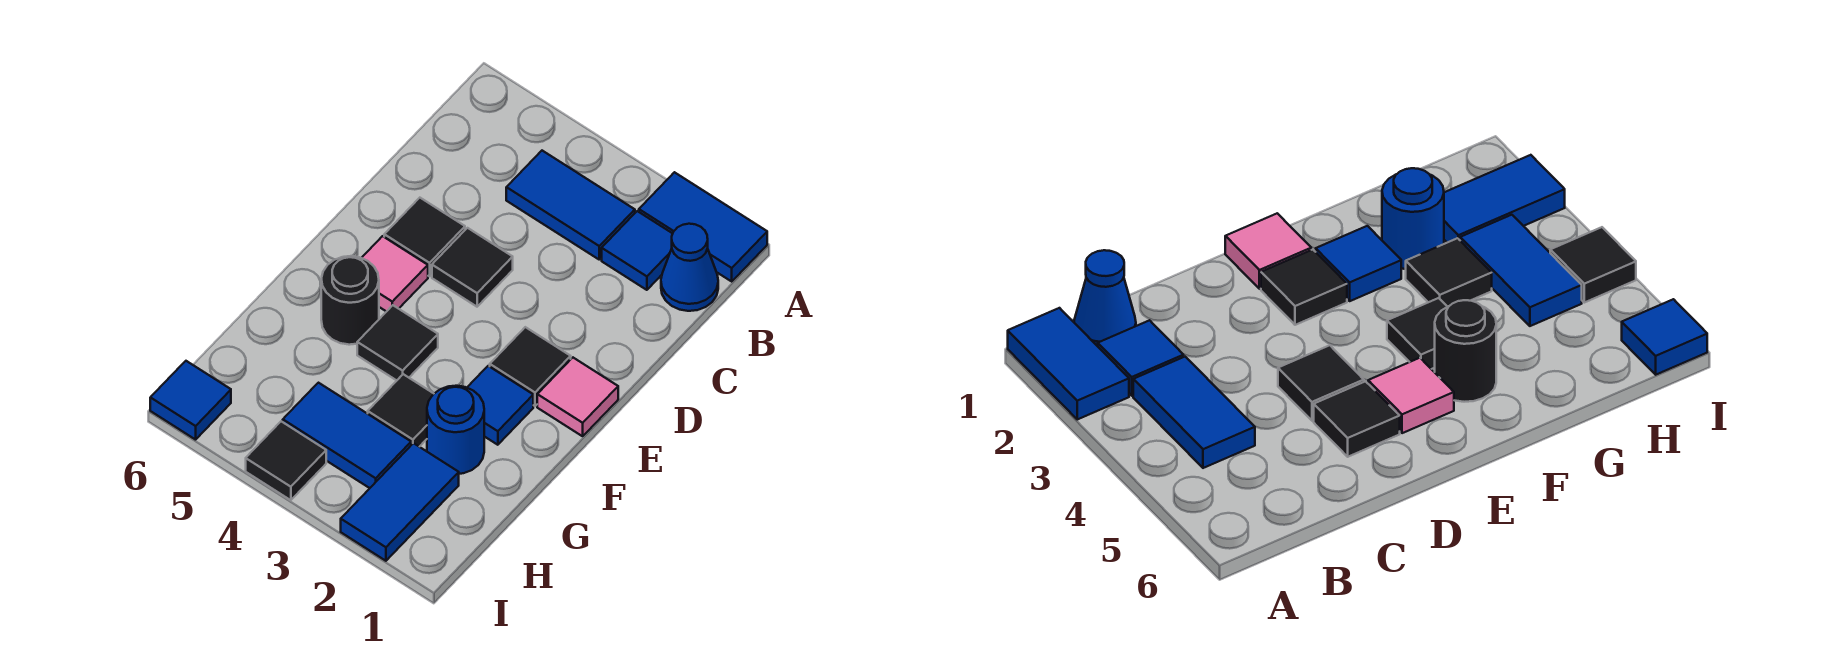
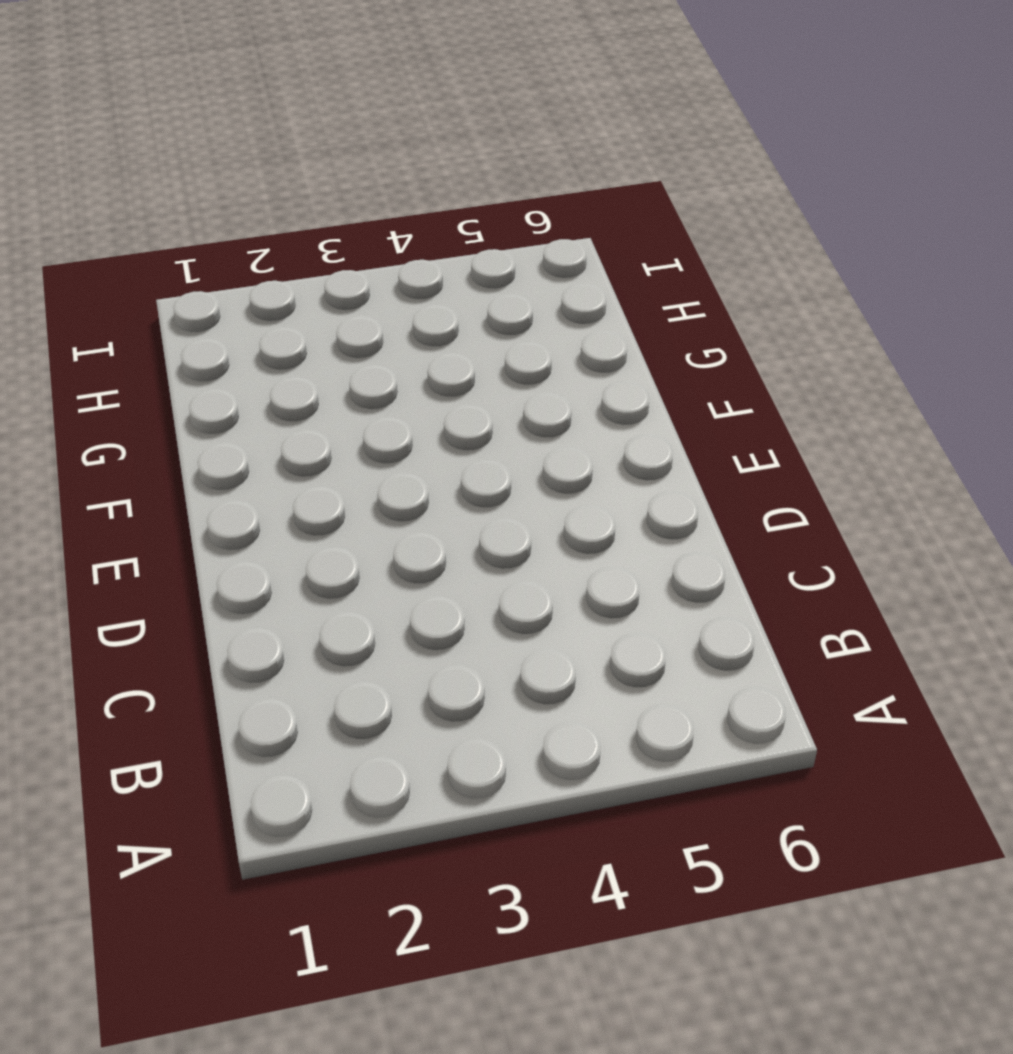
none -> blue 1x2 tile [639,172,767,281]
none -> blue 1x1 cone [661,224,718,311]
none -> blue 1x1 tile [602,211,673,290]

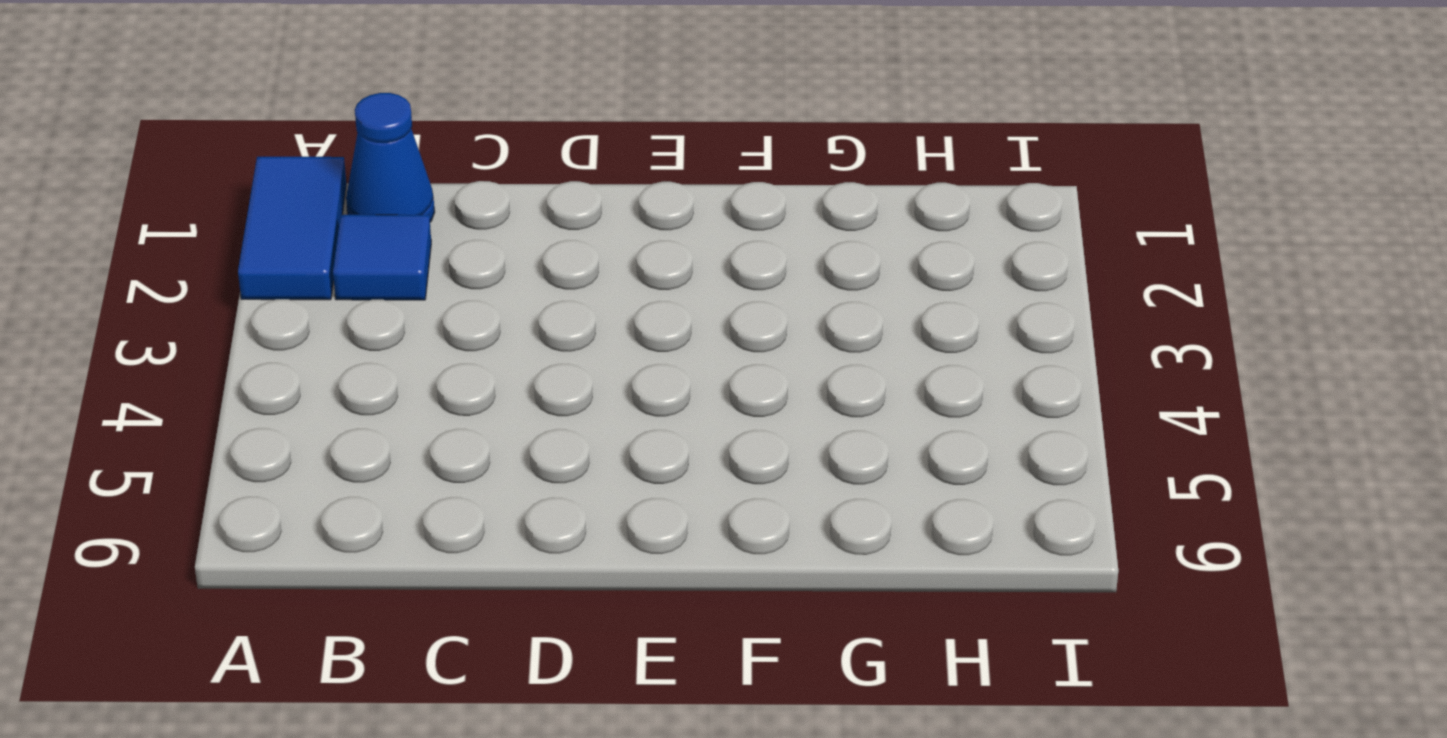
none -> blue 1x2 tile [506,151,635,259]
none -> black 1x1 tile [432,228,513,307]
none -> black 1x1 tile [384,198,465,276]

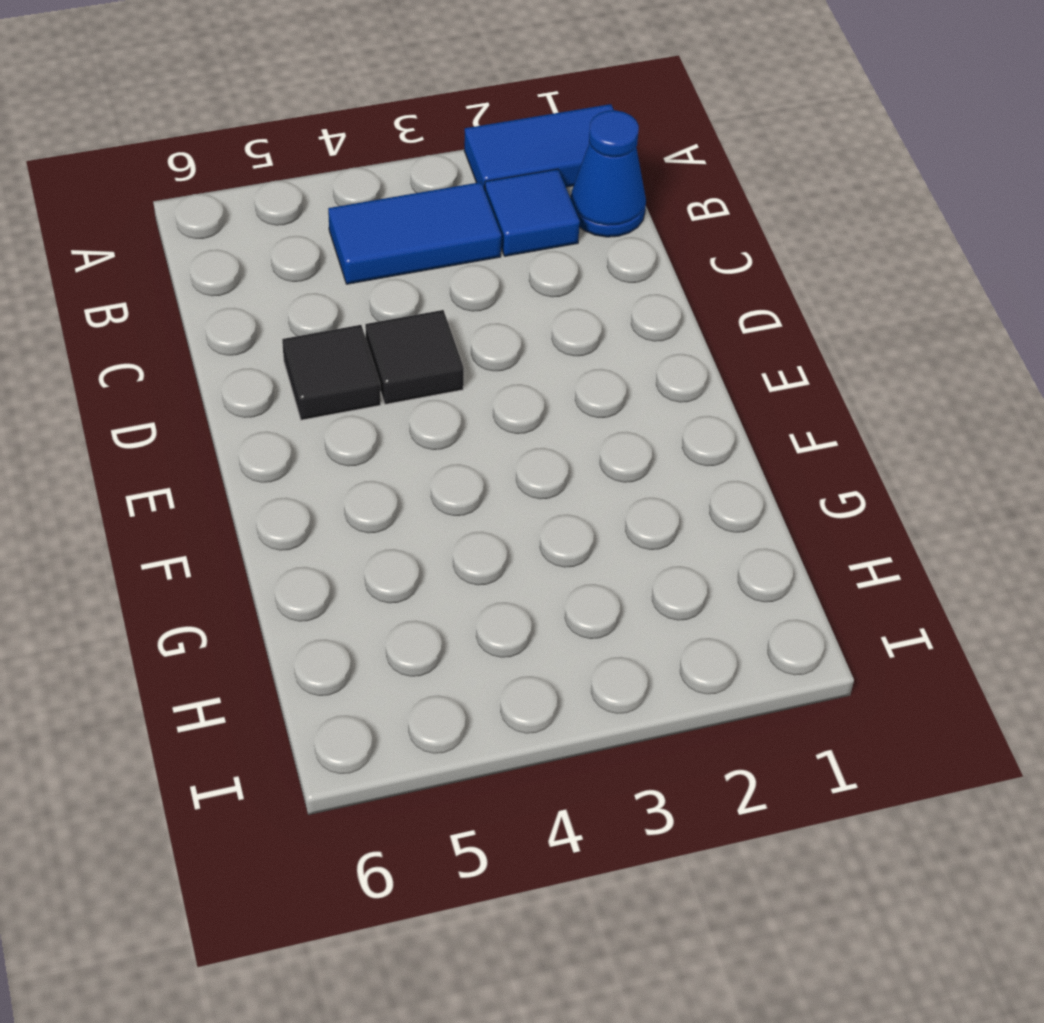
none -> pink 1x1 tile [537,358,618,436]
none -> black 1x1 tile [490,327,571,406]
none -> pink 1x1 tile [362,236,428,312]

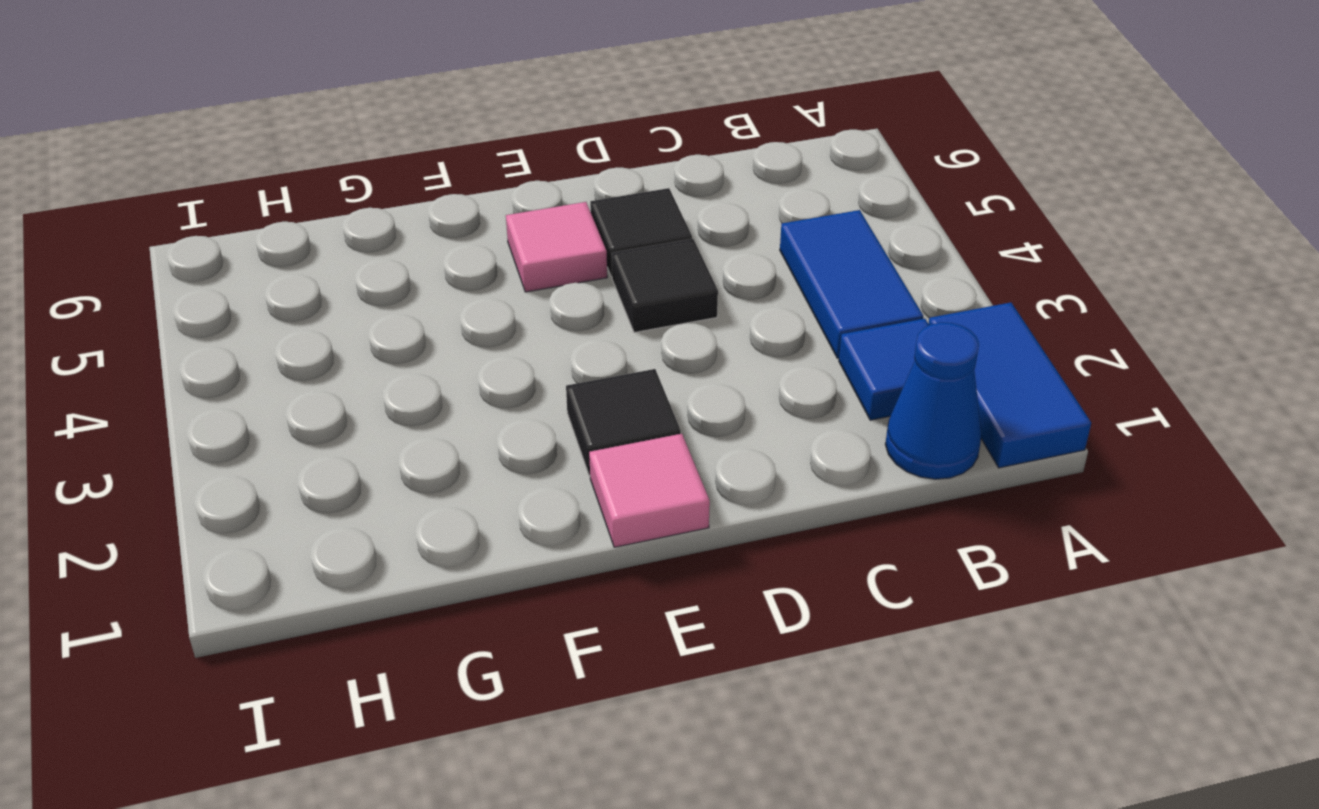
none -> blue 1x1 tile [467,366,533,445]
none -> black 1x1 tile [357,305,438,380]
none -> black 1x1 round brick [321,256,379,345]

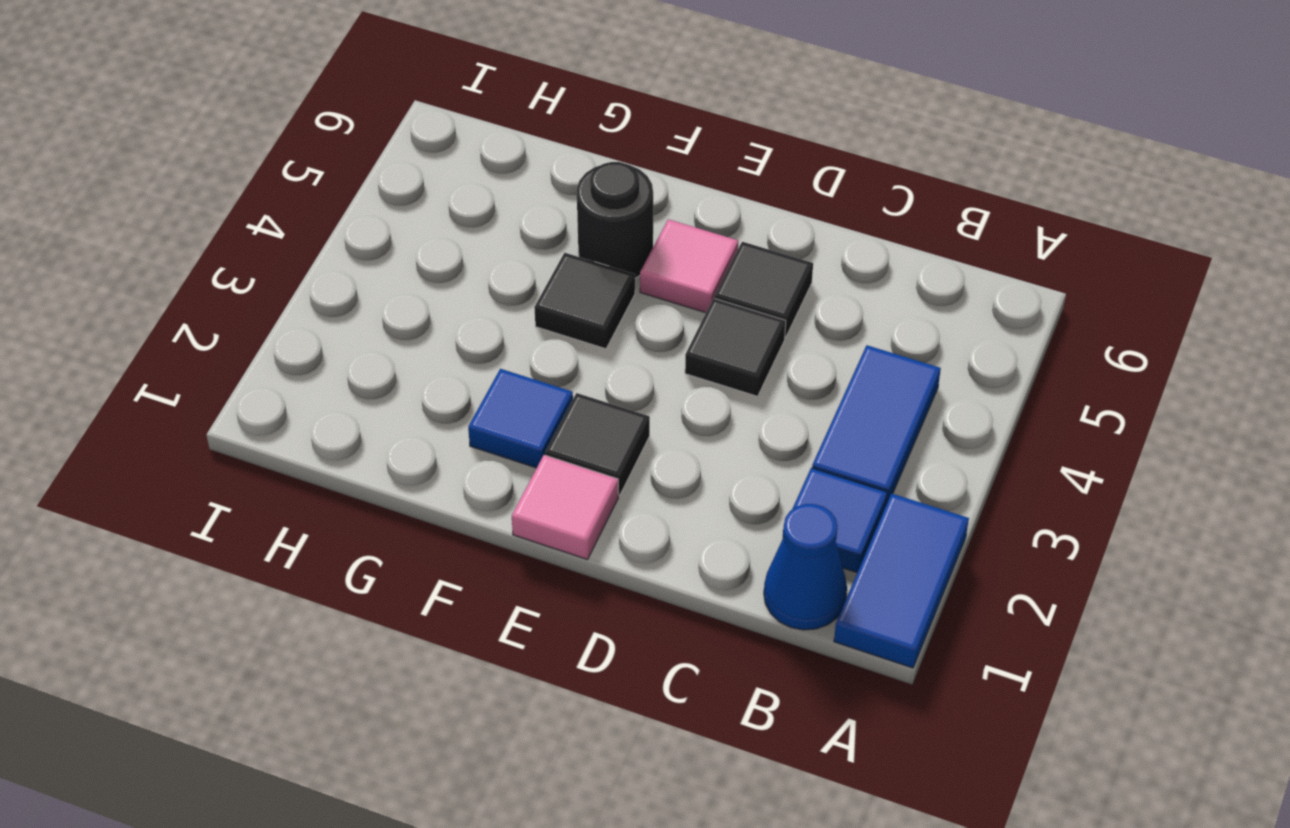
none -> blue 1x1 round brick [427,386,484,474]
none -> black 1x1 tile [368,374,434,447]
none -> blue 1x2 tile [341,443,459,561]

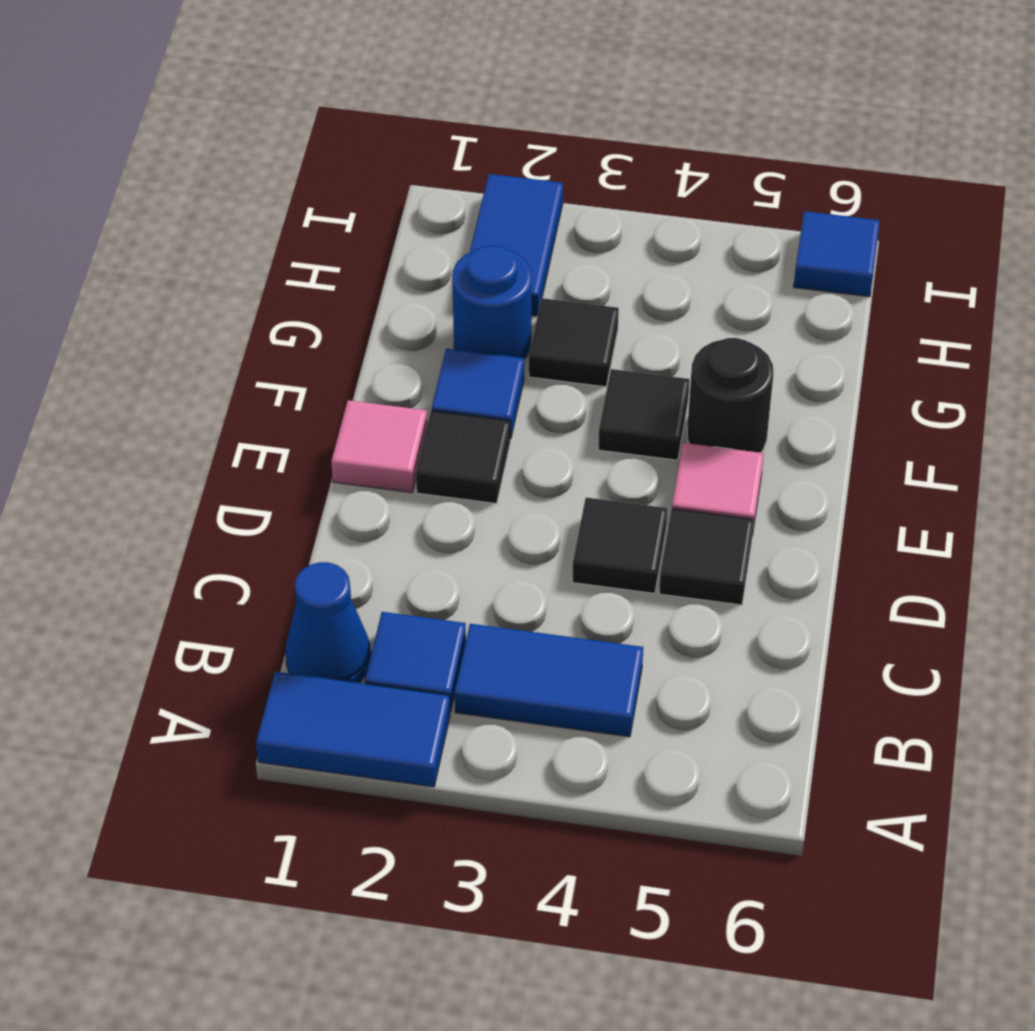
none -> blue 1x2 tile [283,383,411,488]
none -> black 1x1 tile [246,421,326,500]

